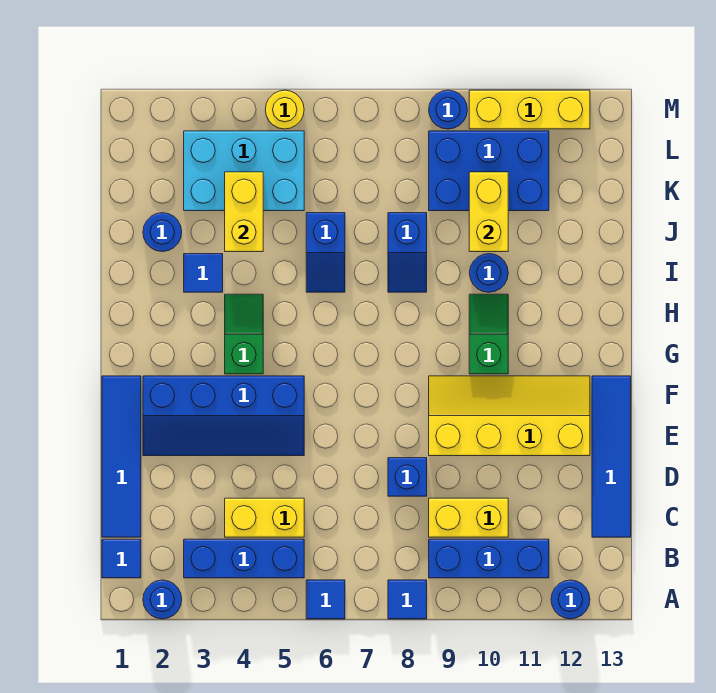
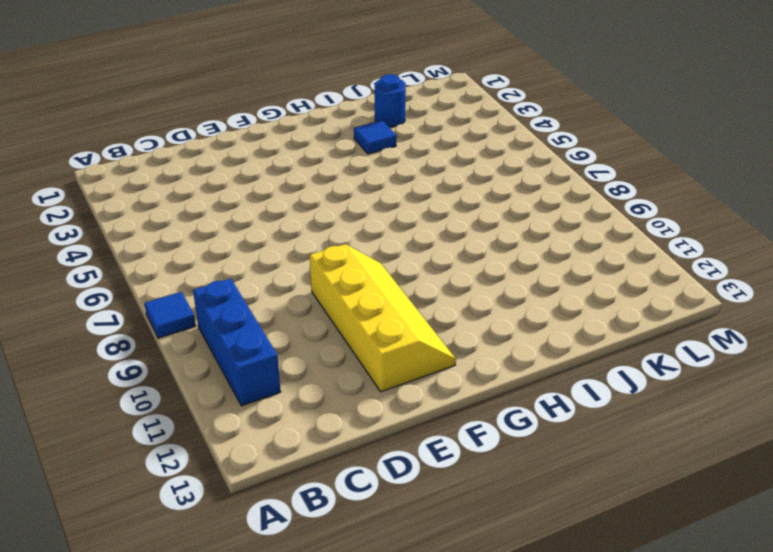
none -> blue 1x1 round brick [143,580,182,619]
none -> blue 1x1 tile [306,580,345,619]
none -> blue 1x1 round brick [551,580,590,619]

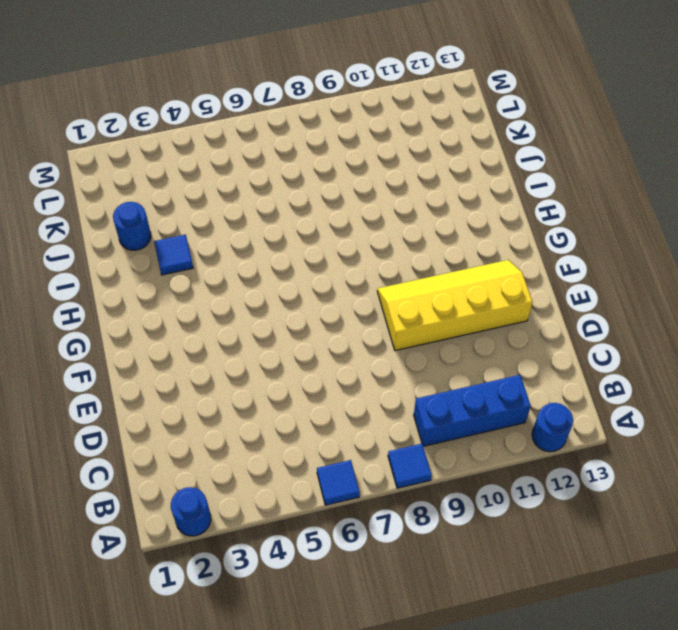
none -> blue 1x1 tile [102,539,141,578]
none -> blue 1x3 brick [184,539,304,578]
none -> blue 1x4 tile [102,376,141,537]

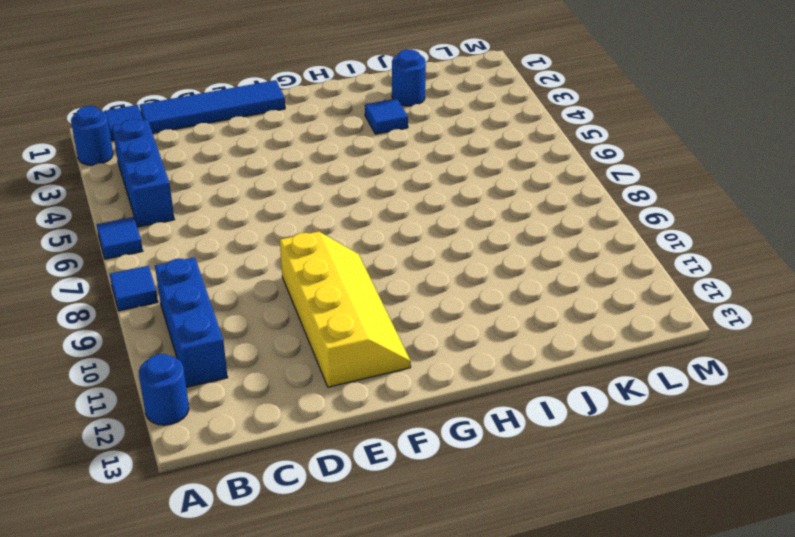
none -> yellow 1x2 brick [225,498,304,537]
none -> yellow 1x2 brick [429,498,508,537]
none -> blue 1x4 tile [592,376,631,537]

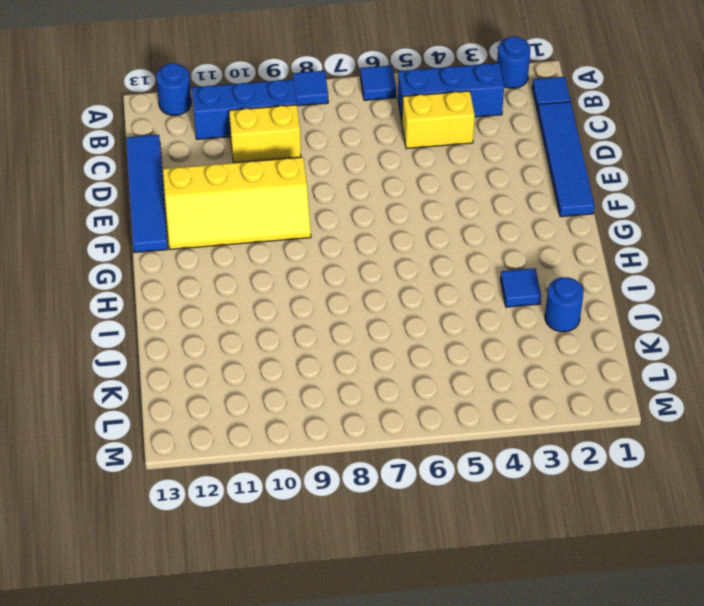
none -> blue 1x1 brick [388,458,427,496]
none -> blue 2x4 slope [143,376,304,456]
none -> green 1x2 slope [225,294,263,374]

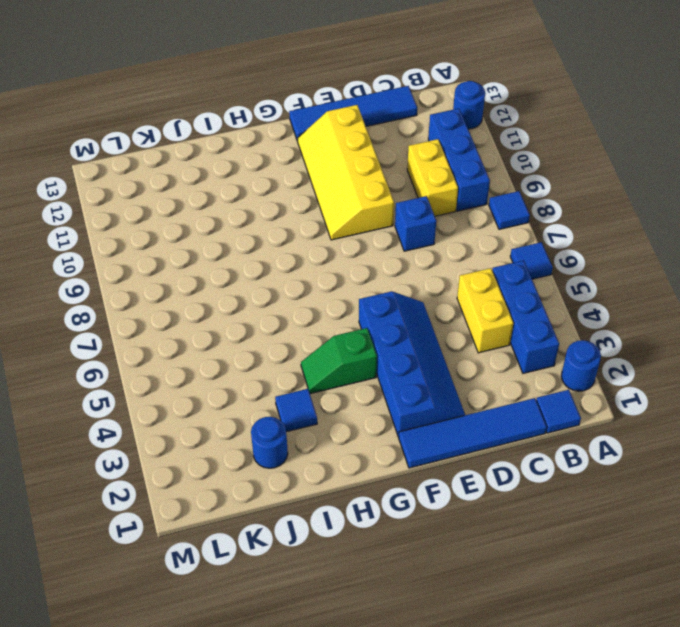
none -> green 1x2 slope [469,294,508,374]
none -> blue 1x2 slope [306,213,345,292]
none -> blue 1x2 slope [388,213,427,292]

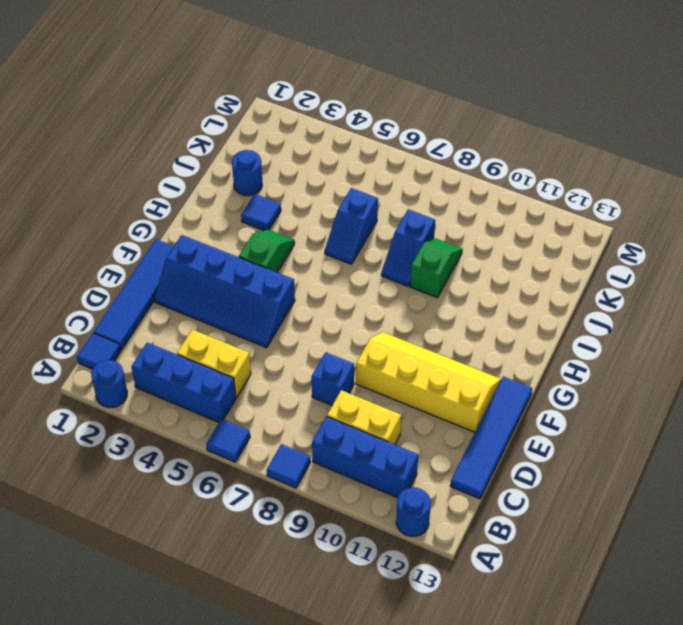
green 1x2 slope [410,238,463,298] -> green 1x2 slope moved to [469,294,508,374]
none -> blue 1x1 round brick [470,254,508,292]
none -> cyan 2x3 brick [184,131,304,211]
none -> blue 2x3 brick [429,131,549,211]

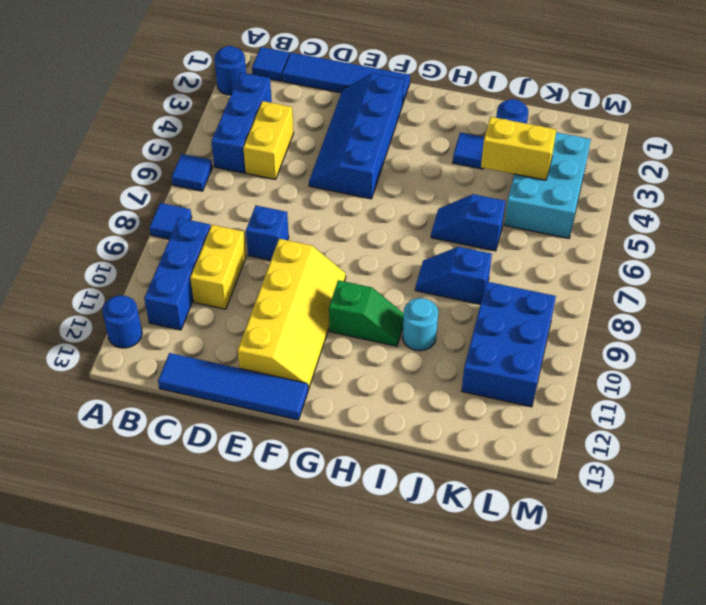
cyan 1x1 round brick [402,298,438,351] -> blue 1x1 round brick [470,254,508,292]
none -> green 1x2 slope [225,294,263,374]
none -> yellow 1x1 round brick [265,90,304,129]
none -> blue 1x1 round brick [429,90,467,129]

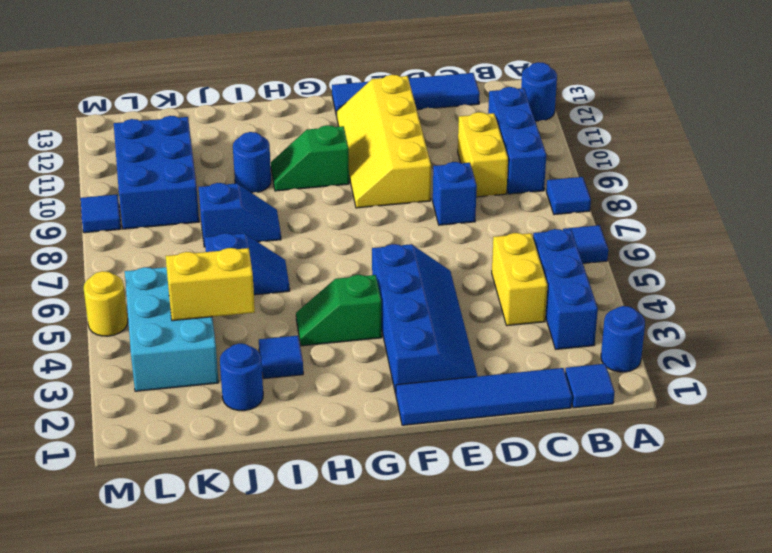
blue 1x1 tile [81,194,121,233] -> blue 1x1 round brick [429,90,467,129]
none -> yellow 1x3 brick [469,90,590,129]
none -> yellow 1x2 brick [469,172,508,252]

